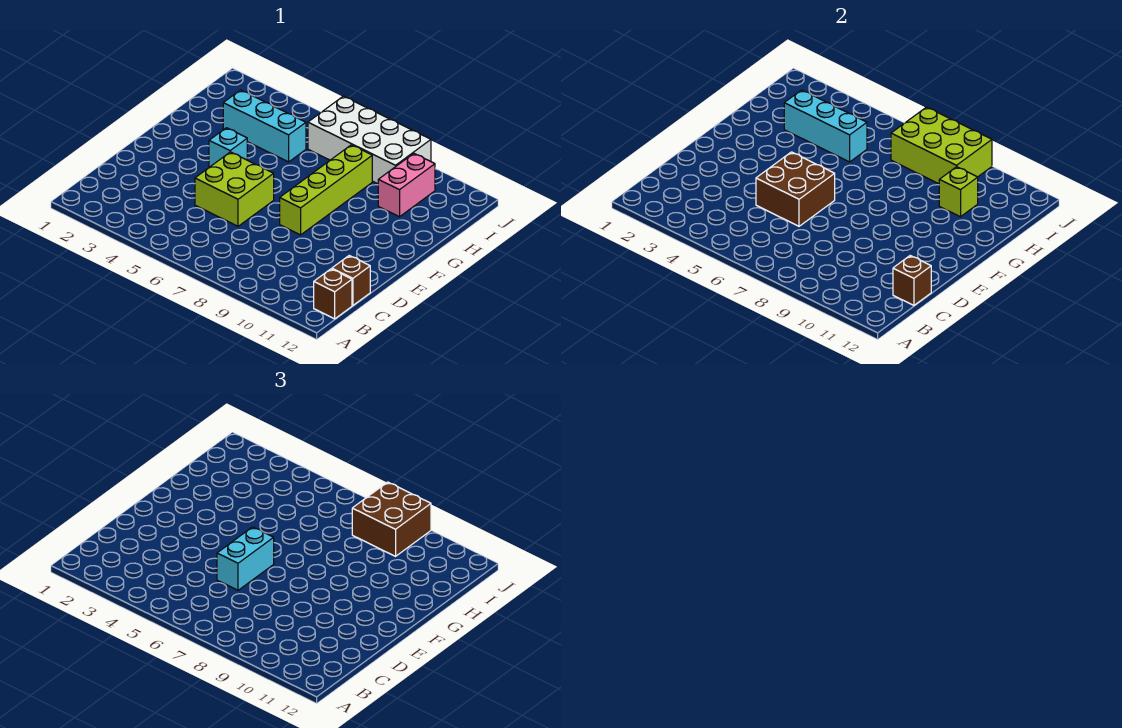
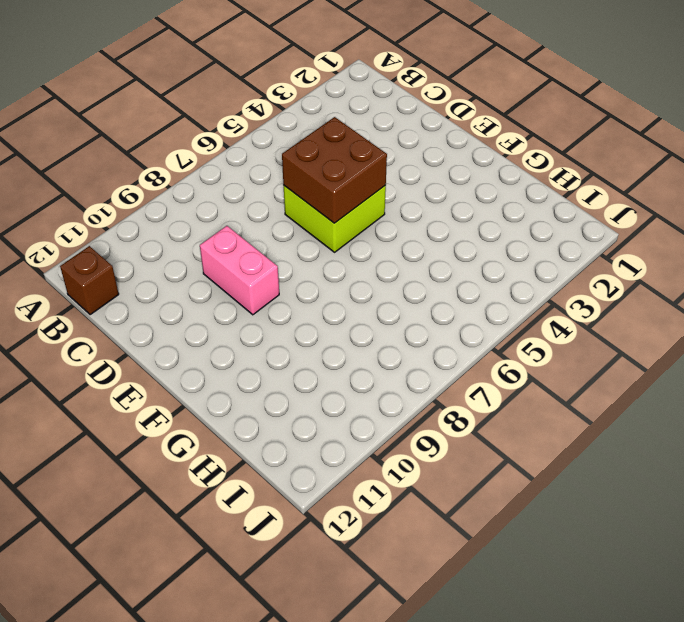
pink 1x2 brick [200,226,279,315] -> pink 1x2 brick moved to [378,154,435,217]
none -> brown 1x1 brick [332,256,370,305]
none -> lime 1x4 brick [280,145,372,235]
none -> cyan 1x1 brick [209,128,247,167]

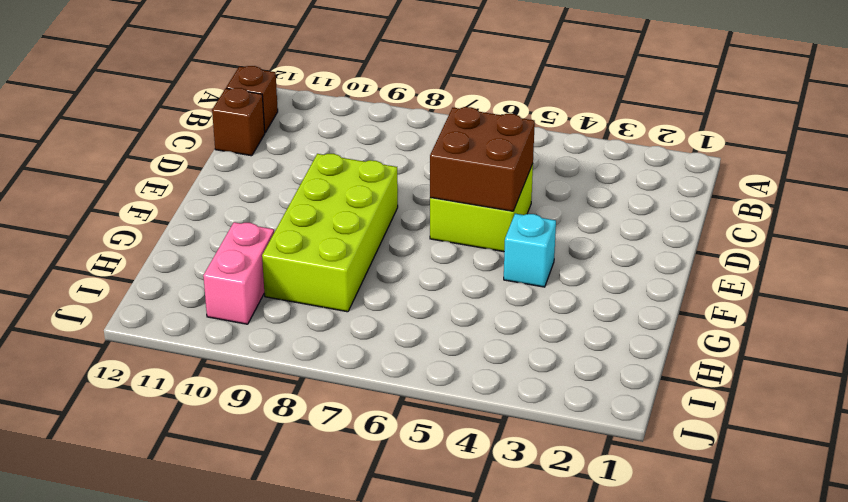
lime 2x4 brick [262,154,398,312] -> lime 1x4 brick [280,145,372,235]
none -> cyan 1x3 brick [223,90,306,162]
none -> white 2x4 brick [308,96,431,184]
none -> brown 1x1 brick [893,256,931,305]

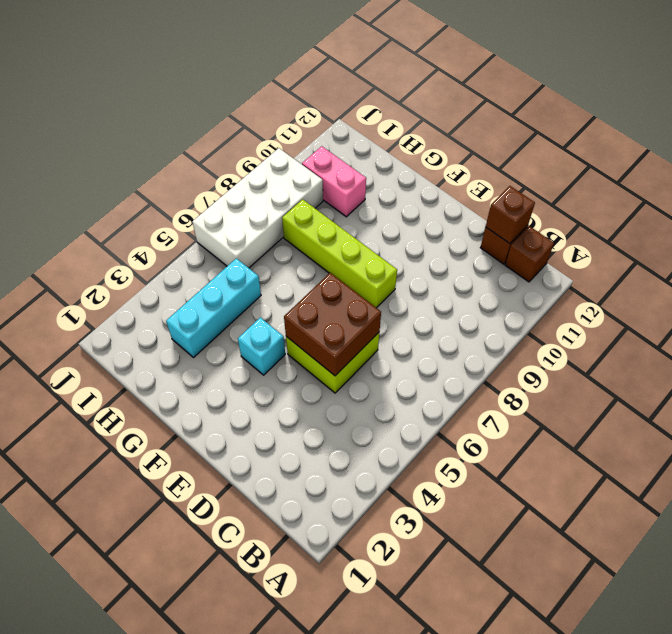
none -> cyan 1x3 brick [784,90,867,162]
none -> lime 1x1 brick [939,167,978,217]
none -> lime 2x3 brick [891,107,992,184]

